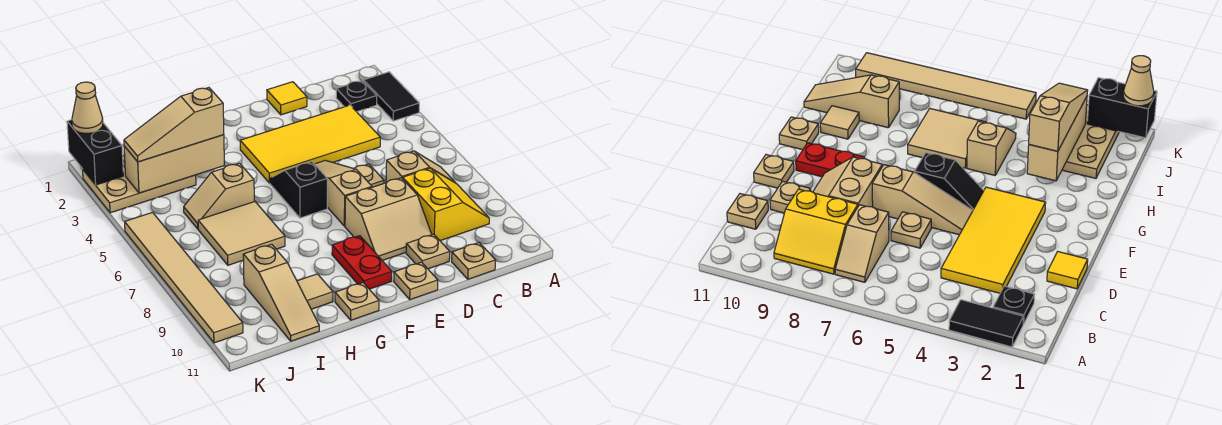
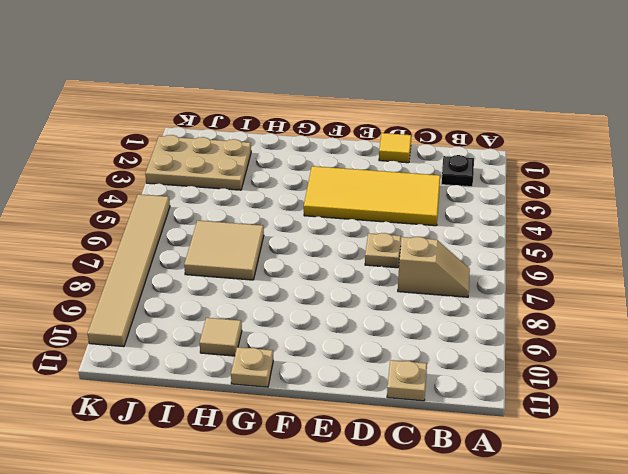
none -> black 1x2 tile [364,72,419,121]
none -> yellow 2x2 slope [403,168,489,241]
none -> tan 2x2 slope [345,178,432,260]

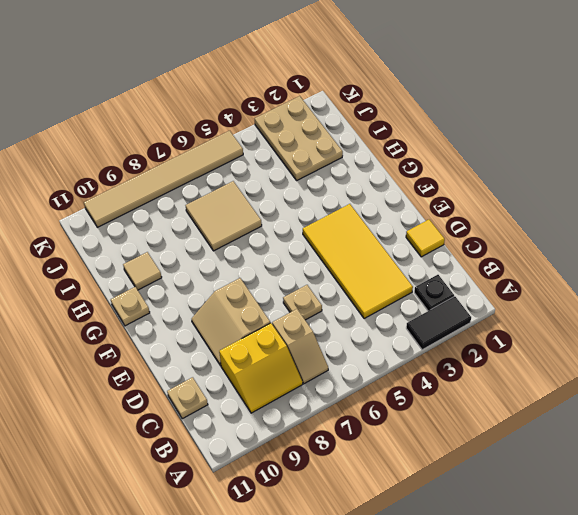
none -> tan 1x1 plate [406,234,450,269]
none -> tan 1x3 slope [315,160,372,226]
none -> tan 1x1 plate [394,262,438,300]

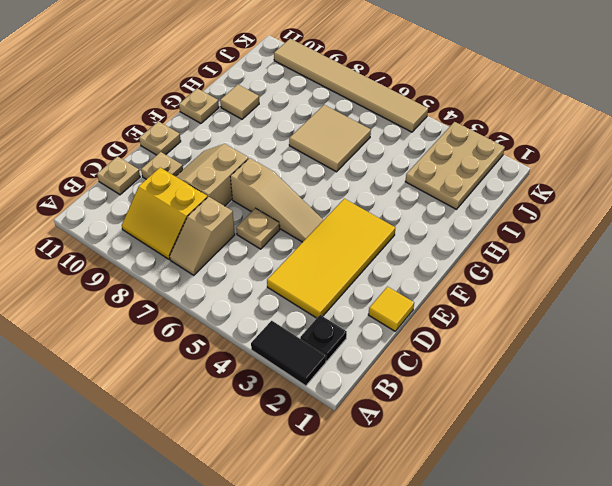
none -> black 1x2 slope [270,162,327,218]
none -> red 1x2 plate [332,236,392,289]
none -> tan 1x2 slope [184,163,254,229]

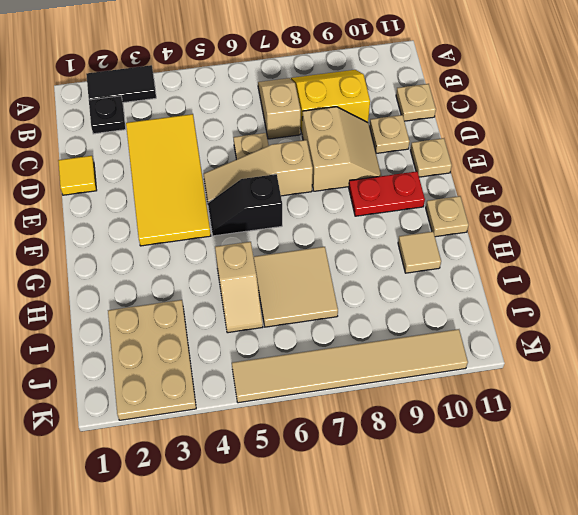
none -> tan 1x3 slope [243,244,319,341]
none -> tan 1x3 brick [124,135,224,193]
none -> black 1x2 brick [67,120,123,185]

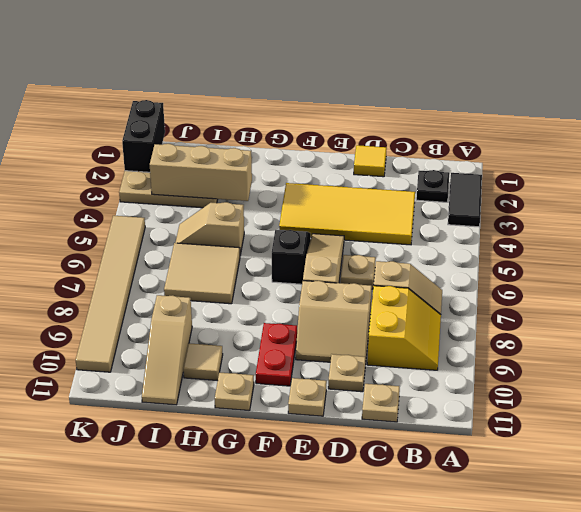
none -> tan 1x3 slope [124,88,224,162]
none -> tan 1x1 cone [72,82,103,134]

